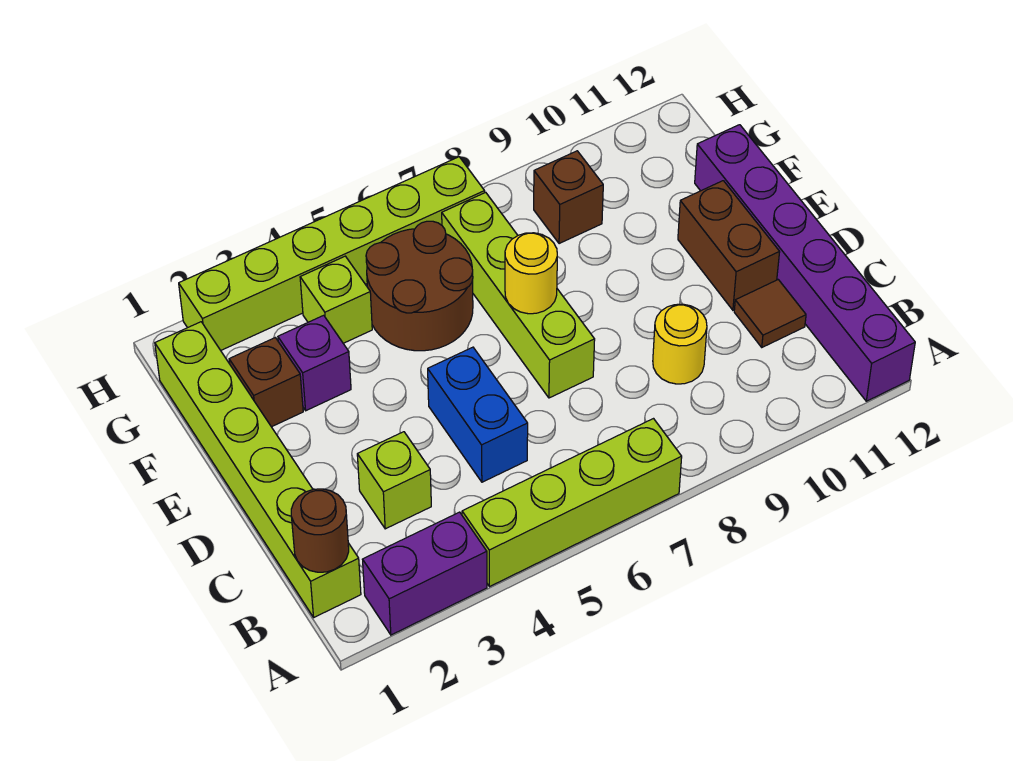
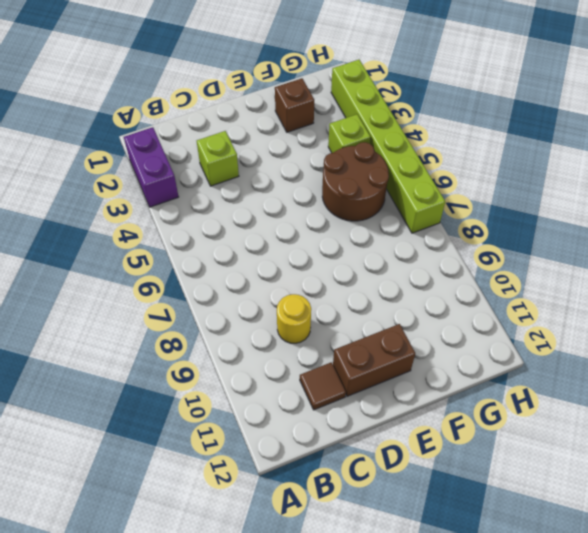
none -> lime 1x4 brick [462,419,682,587]
none -> purple 1x6 brick [695,125,915,401]
none -> lime 1x6 brick [155,322,361,617]

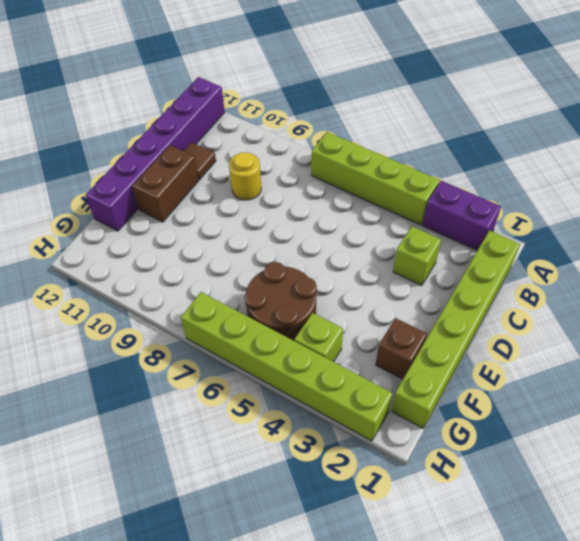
none -> blue 1x2 brick [428,347,528,482]
none -> lime 1x4 brick [442,192,595,398]
none -> purple 1x1 brick [278,315,351,411]

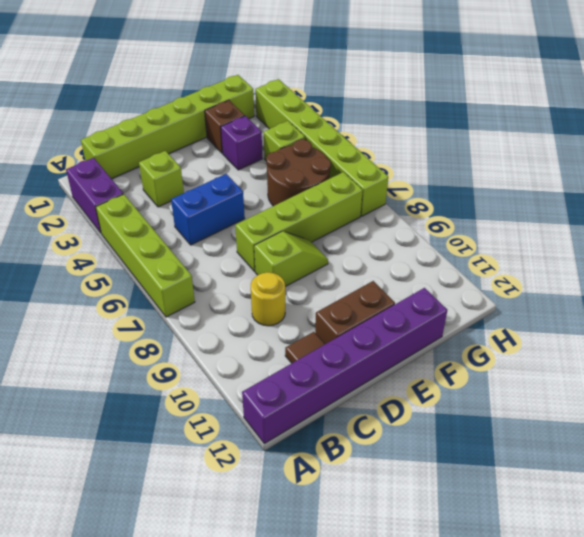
lime 1x2 slope [254,231,328,287] -> none
none -> brown 1x1 brick [534,151,603,244]
none -> brown 1x1 round brick [291,489,349,572]
none -> yellow 1x1 round brick [505,233,557,314]

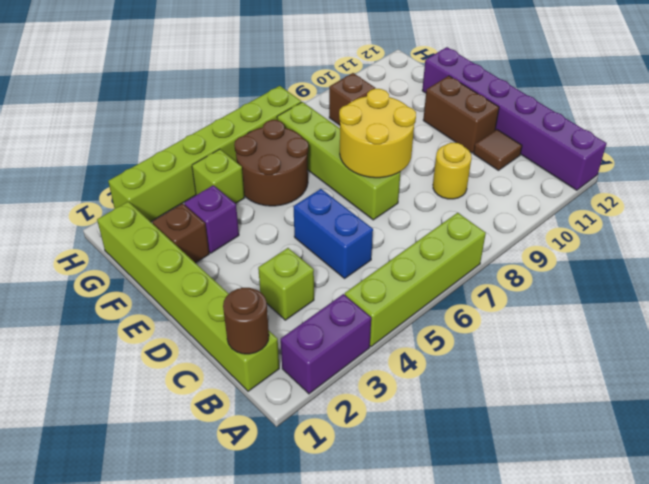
yellow 2x2 round brick [339,89,416,178] -> yellow 1x1 round brick [505,233,557,314]

